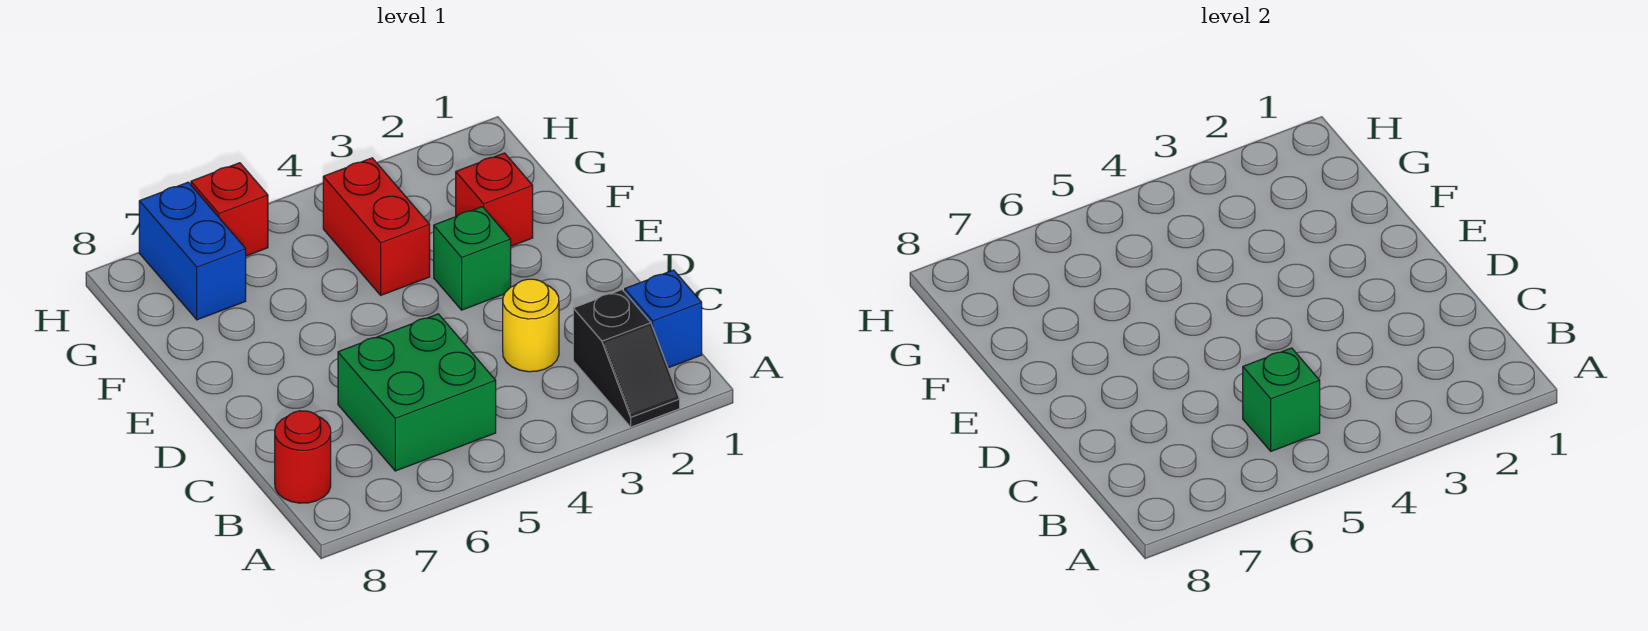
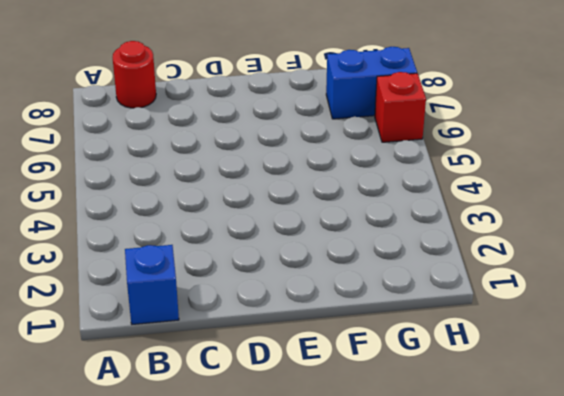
none -> black 1x2 slope [573,290,680,427]
none -> green 2x2 brick [338,314,496,471]

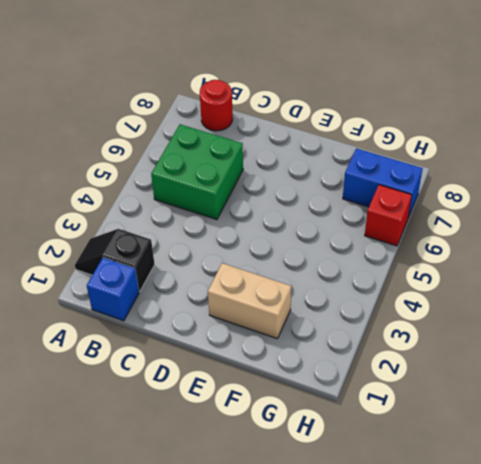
tan 1x2 brick [208,263,291,339] -> red 1x1 brick [456,153,533,246]
none -> yellow 1x1 round brick [503,279,559,372]
none -> green 1x1 brick [434,207,511,310]

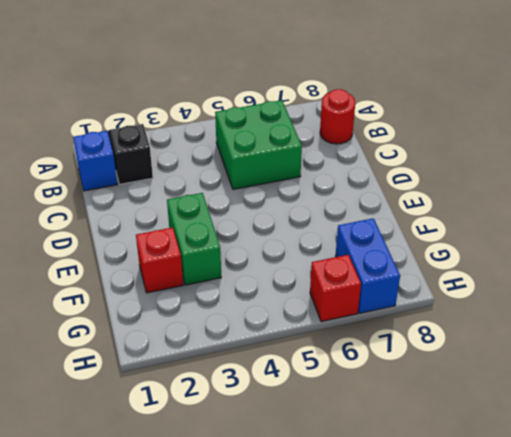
green 1x2 brick [167,193,221,285] -> green 1x1 brick [434,207,511,310]
none -> yellow 1x1 round brick [503,279,559,372]
none -> red 1x2 brick [323,158,430,295]

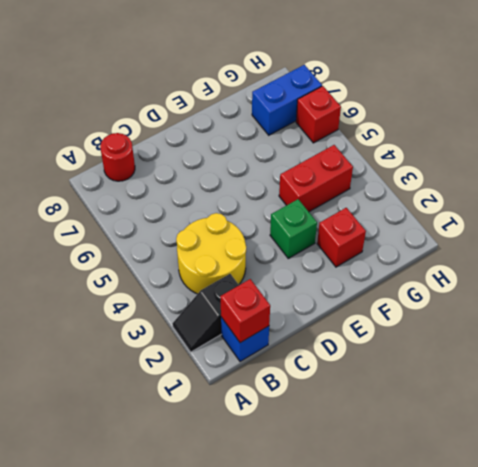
red 1x1 brick [220,279,270,343] -> none
yellow 2x2 round brick [176,213,246,294] -> yellow 1x1 round brick [503,279,559,372]
none -> green 2x2 brick [338,314,496,471]
none -> green 1x1 brick [1243,348,1320,451]

